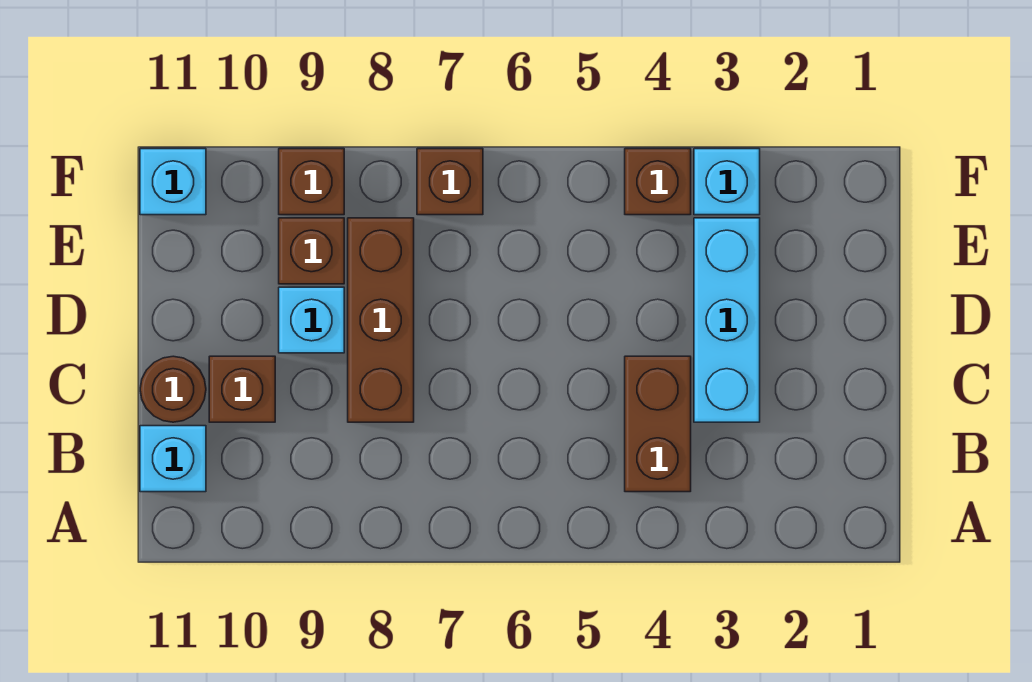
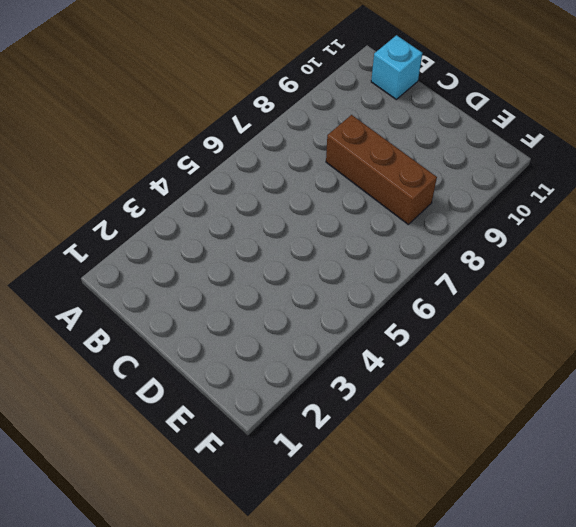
none -> brown 1x2 brick [625,356,691,492]
none -> cyan 1x3 brick [694,218,760,422]
none -> brown 1x1 brick [209,356,275,422]

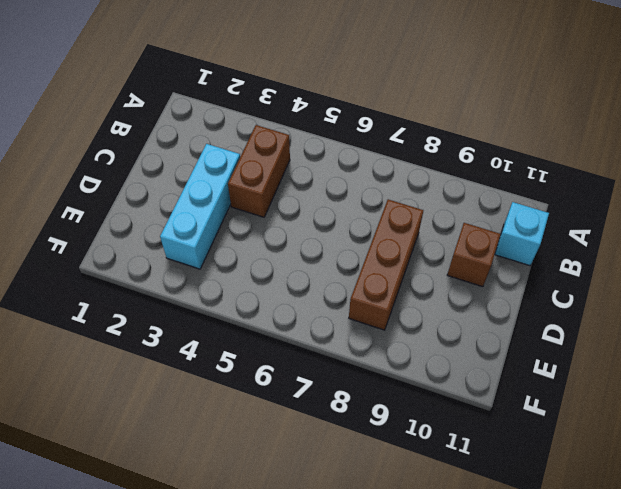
none -> brown 1x1 round brick [140,356,206,422]
none -> cyan 1x1 brick [279,287,344,353]
none -> brown 1x1 brick [279,218,344,284]

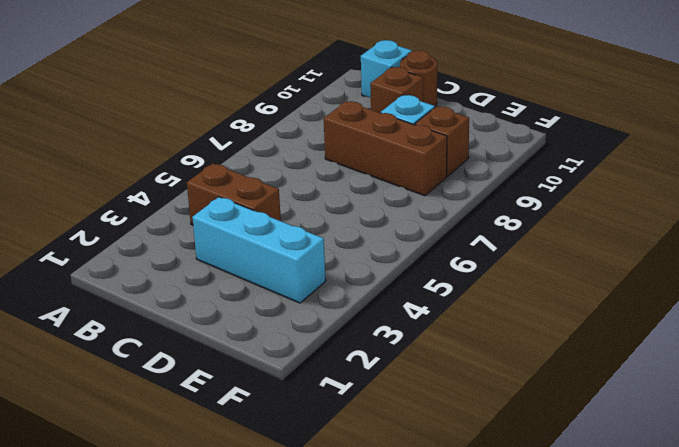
none -> cyan 1x1 brick [694,149,760,215]
none -> brown 1x1 brick [625,149,691,215]
none -> brown 1x1 brick [417,149,483,215]

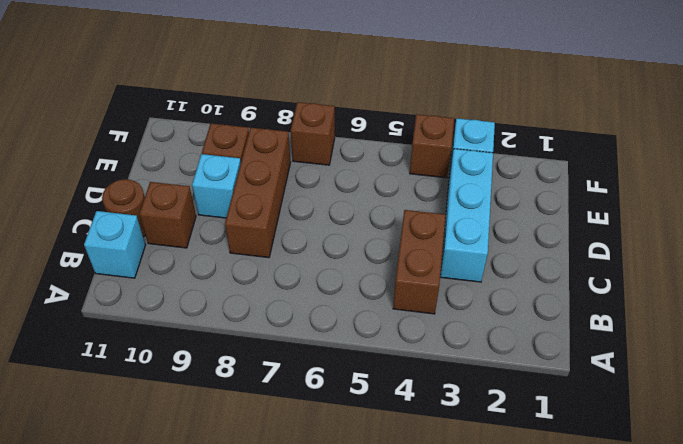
none -> brown 1x1 brick [279,149,344,215]
none -> cyan 1x1 brick [140,149,206,215]

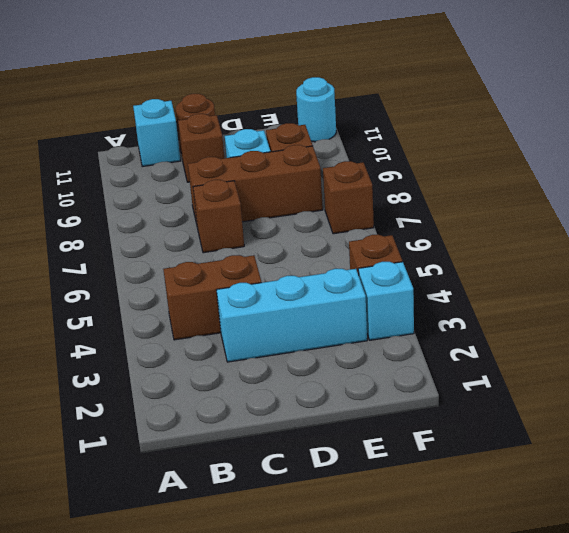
brown 1x1 brick [193,180,244,253] -> brown 1x1 brick moved to [279,149,344,215]
cyan 1x1 round brick [296,77,336,142] -> cyan 1x1 brick [140,149,206,215]

